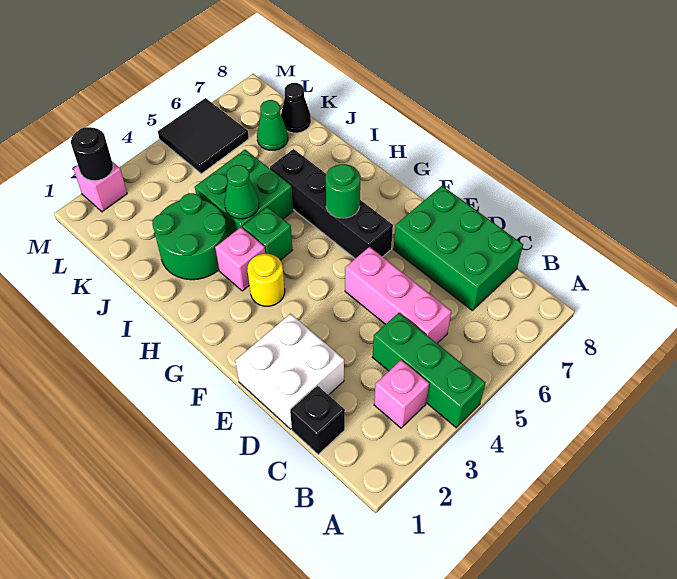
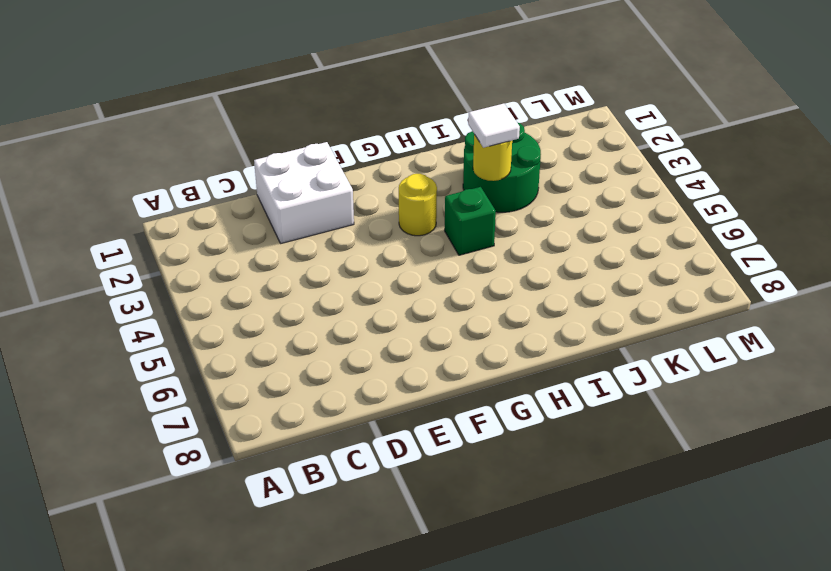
yellow 1x1 round brick [473,134,512,181] -> none
white 1x1 tile [468,104,520,148] -> none
none -> green 1x3 brick [372,313,486,428]
none -> pink 1x1 brick [374,360,429,428]
none -> black 1x1 brick [290,386,345,454]

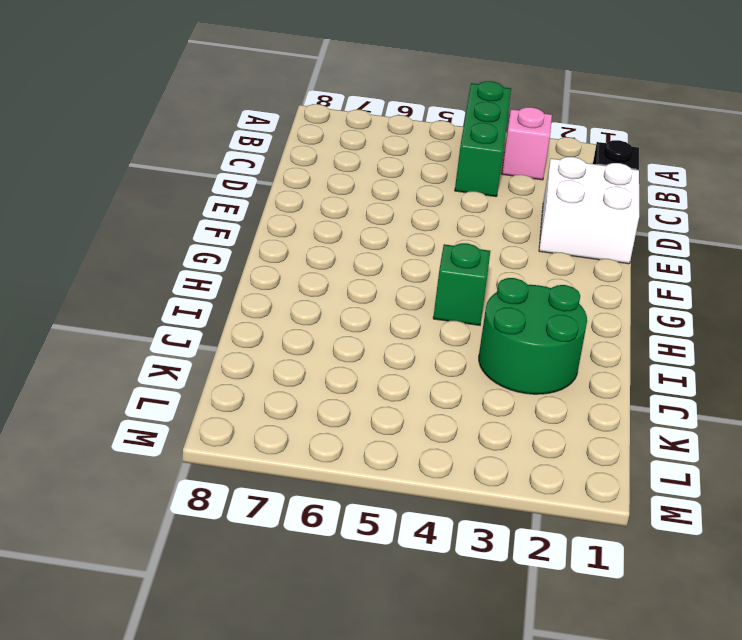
none -> pink 1x3 brick [345,247,451,343]
none -> green 2x3 brick [394,186,523,310]
none -> black 1x4 brick [270,149,393,259]

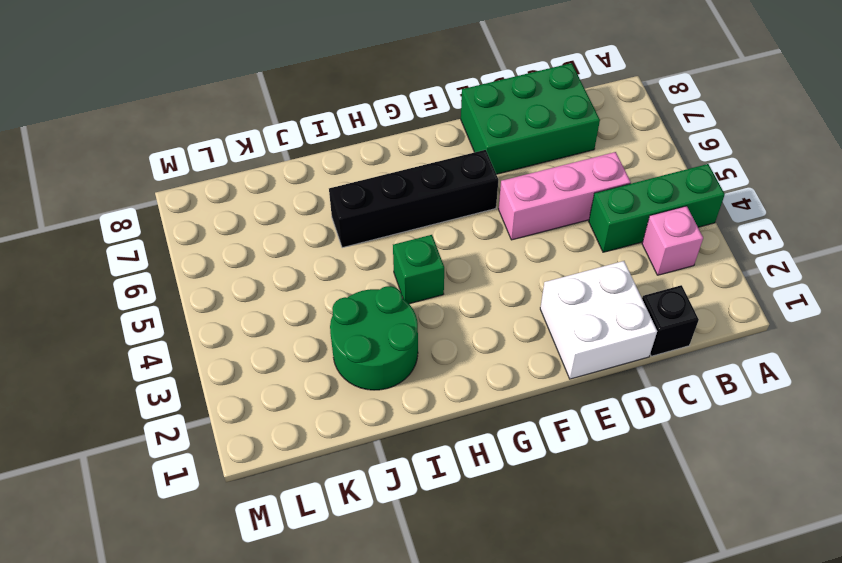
none -> yellow 1x1 round brick [247,254,285,306]
none -> pink 1x1 brick [215,227,265,291]
none -> green 2x2 brick [195,150,293,237]

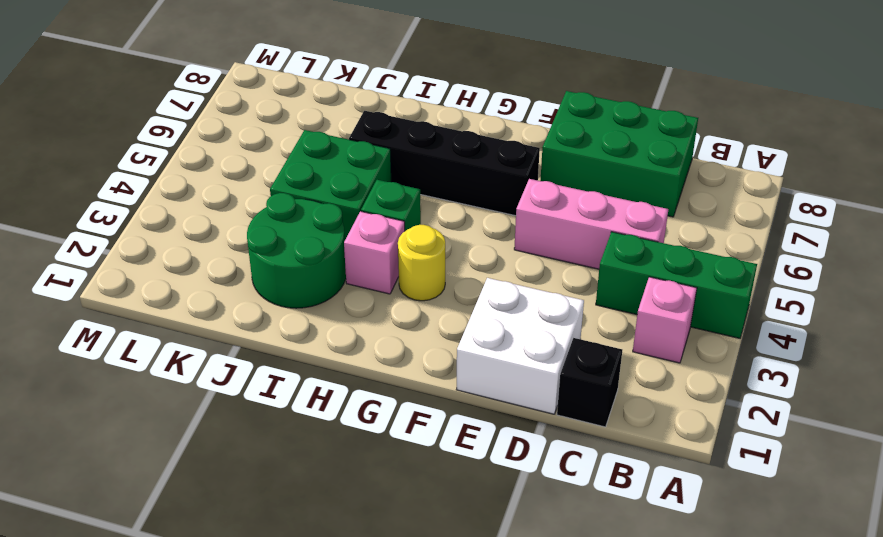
none -> green 1x1 cone [257,100,288,150]
none -> black 1x1 cone [281,83,311,133]
none -> black 2x2 tile [158,98,249,174]

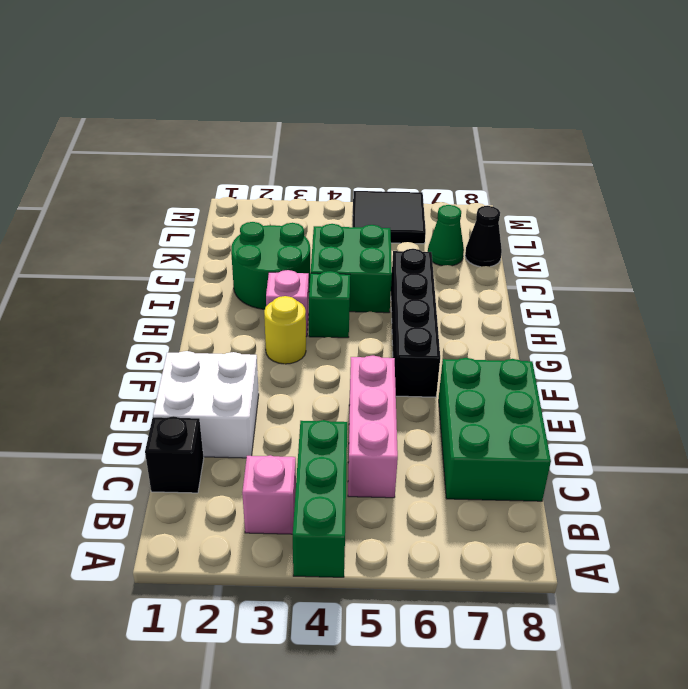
none -> pink 1x1 brick [73,161,127,212]
none -> green 1x1 round brick [326,164,360,218]
none -> green 1x1 cone [224,165,259,219]

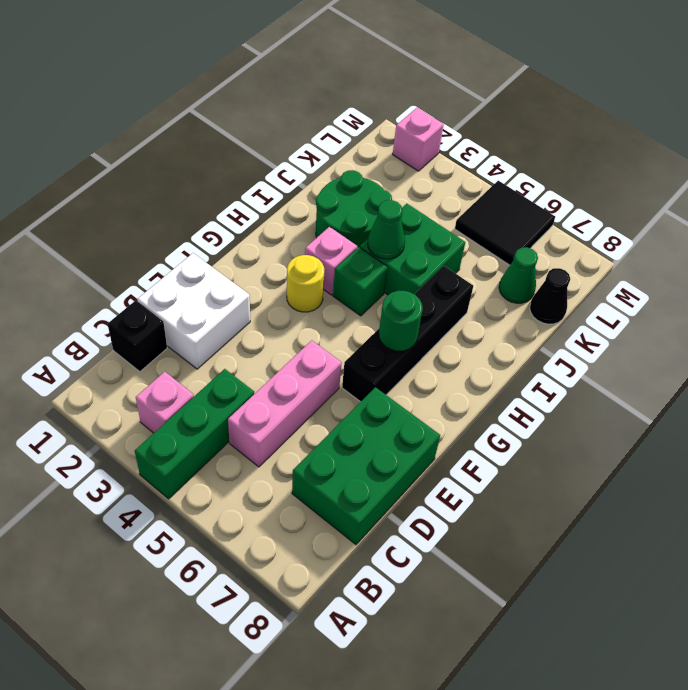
none -> black 1x1 round brick [71,127,113,181]

